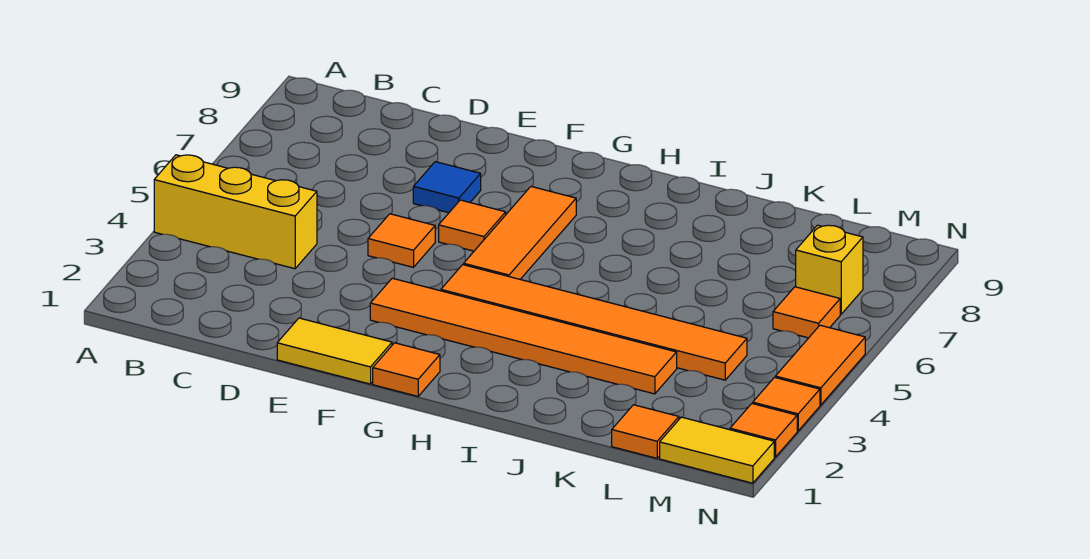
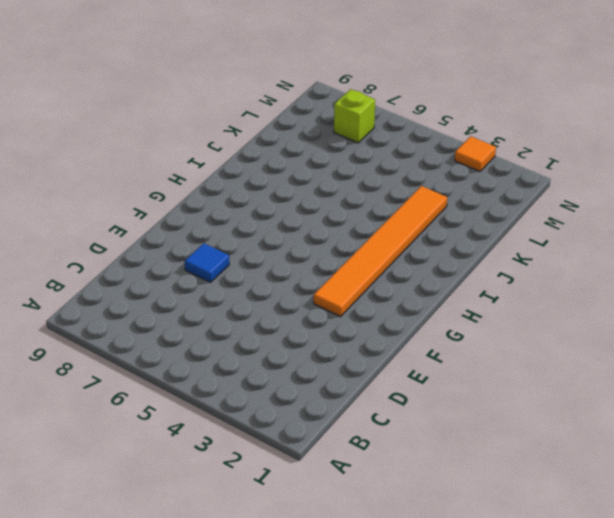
lime 1x1 brick [334,89,375,143] -> yellow 1x1 brick [796,225,863,314]
none -> yellow 1x3 brick [154,155,317,269]
none -> yellow 1x2 tile [277,318,392,384]
none -> orange 1x1 tile [368,214,435,267]

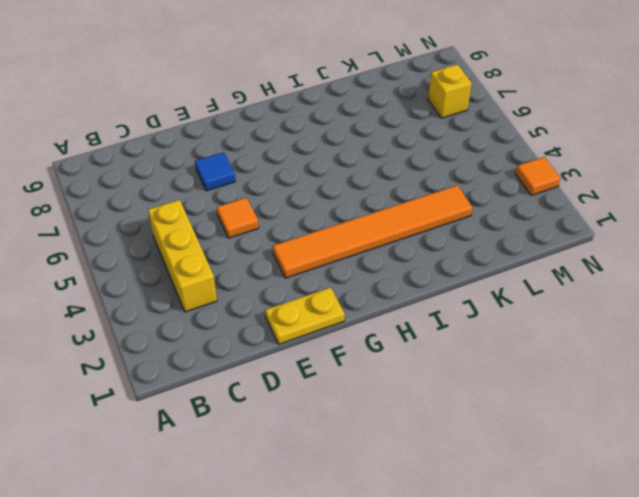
yellow 1x3 brick [148,200,217,312] -> yellow 1x3 brick turned to [154,155,317,269]
yellow 1x2 plate [265,287,345,344] -> yellow 1x2 tile [277,318,392,384]
none -> orange 1x1 tile [439,200,506,251]
none -> orange 1x1 tile [373,343,440,396]
none -> orange 1x6 tile [441,265,747,380]

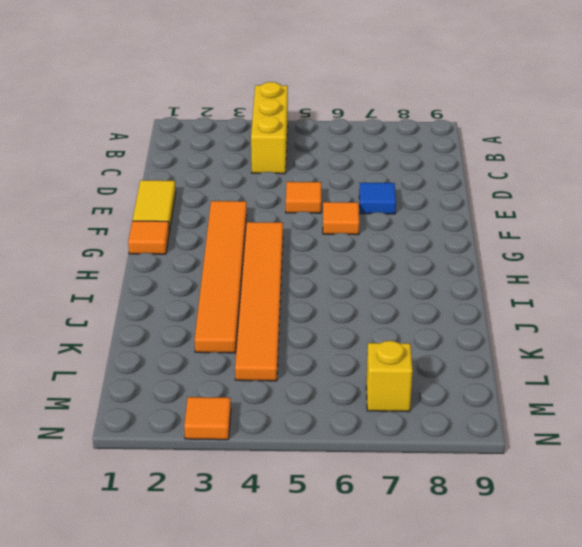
none -> orange 1x3 tile [464,187,576,279]
none -> orange 1x1 tile [612,405,679,458]
none -> yellow 1x2 tile [660,417,774,483]

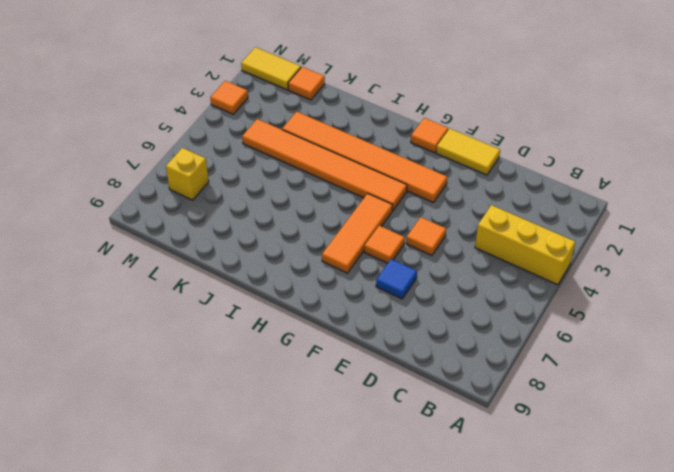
none -> orange 1x1 tile [773,287,840,338]
none -> orange 1x1 tile [730,404,797,457]
none -> orange 1x2 tile [775,325,865,405]

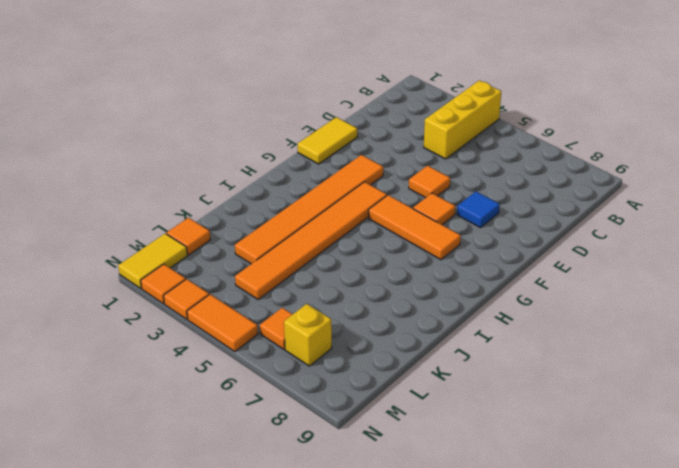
none -> orange 1x1 tile [373,343,440,396]

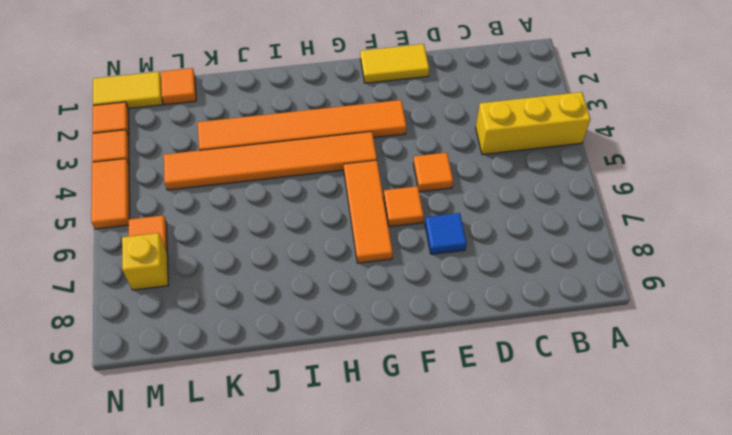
none -> orange 1x1 tile [373,343,440,396]

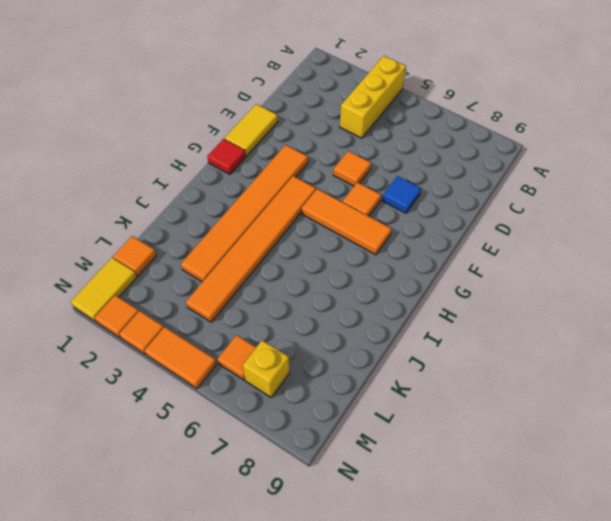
red 1x1 tile [207,139,246,174] -> orange 1x1 tile [373,343,440,396]

